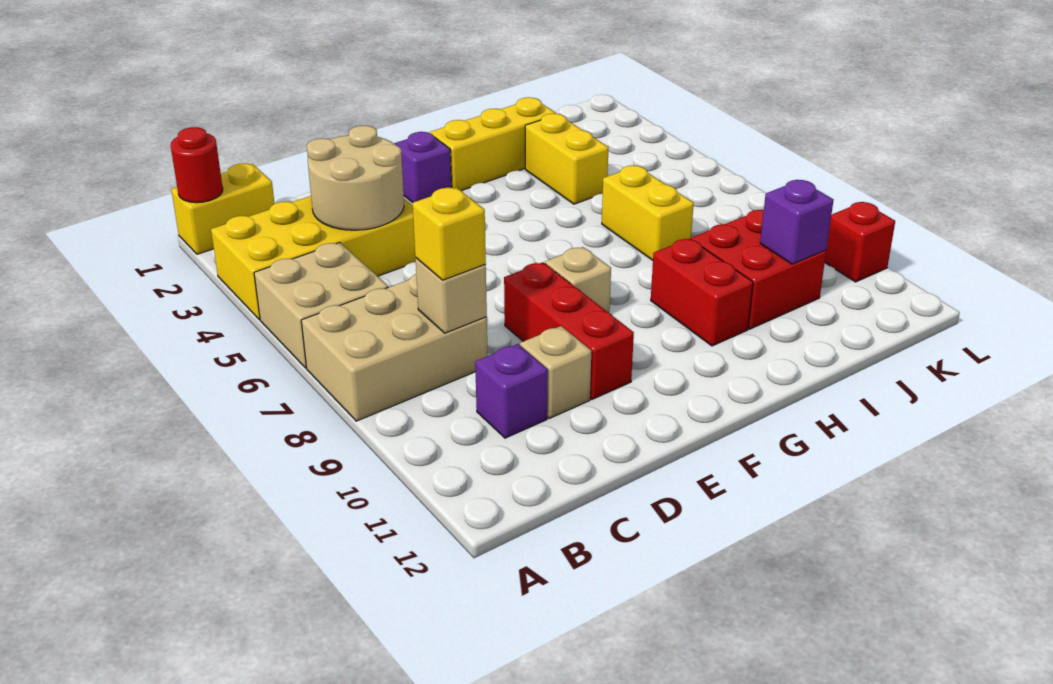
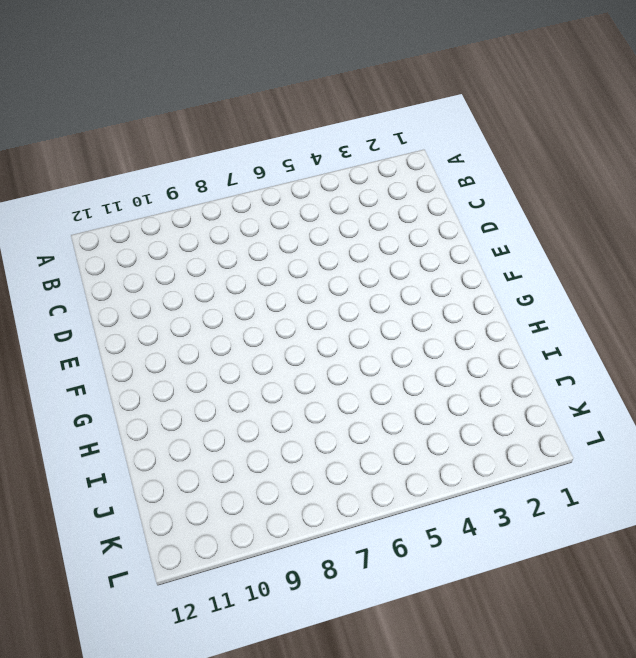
none -> yellow 1x2 brick [171,163,275,254]
none -> yellow 2x4 brick [211,196,416,320]
none -> tan 2x2 brick [254,243,388,368]

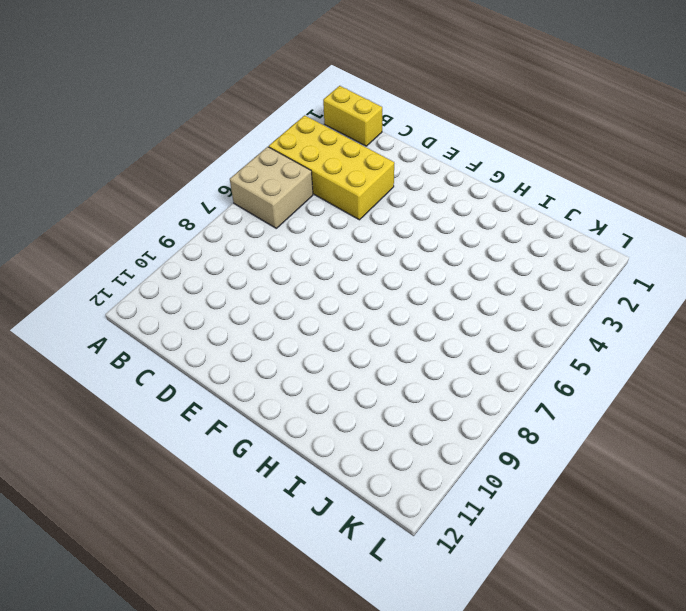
none -> tan 2x3 brick [301,274,488,421]
none -> purple 1x1 brick [475,344,548,438]
none -> tan 1x1 brick [520,326,591,418]

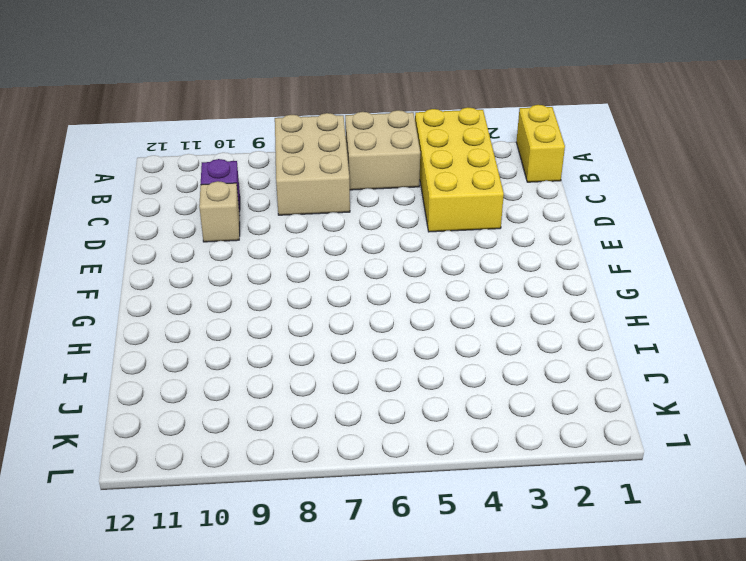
none -> red 1x3 brick [504,262,634,399]
none -> purple 1x1 brick [394,132,452,203]
none -> tan 1x1 brick [545,247,611,313]

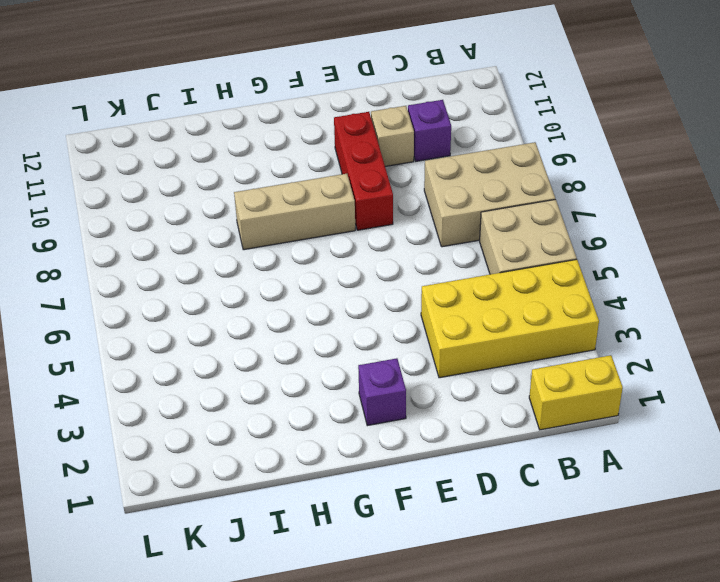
tan 1x3 brick [234,174,355,250] -> tan 1x1 brick [545,247,611,313]
none -> yellow 1x3 brick [430,97,557,191]
none -> red 1x2 brick [651,238,753,346]
none -> yellow 1x2 brick [525,113,609,204]

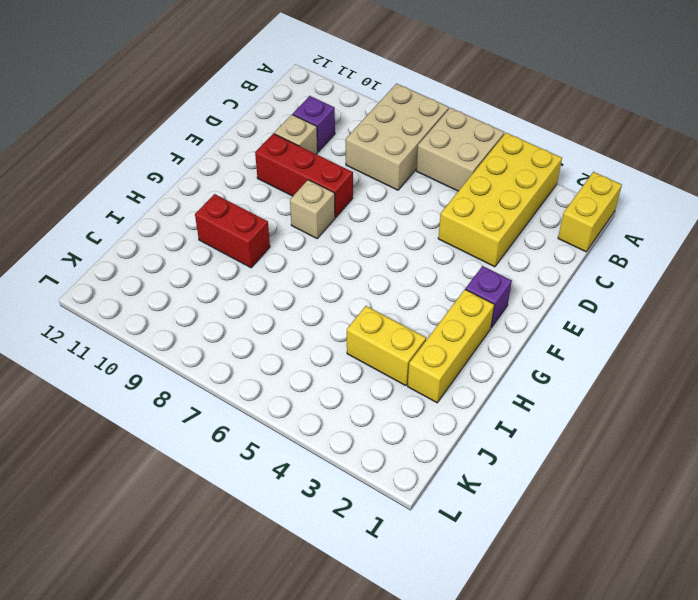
none -> yellow 1x2 brick [602,166,694,260]
none -> red 2x2 brick [691,210,826,329]
none -> red 1x1 brick [825,202,895,282]

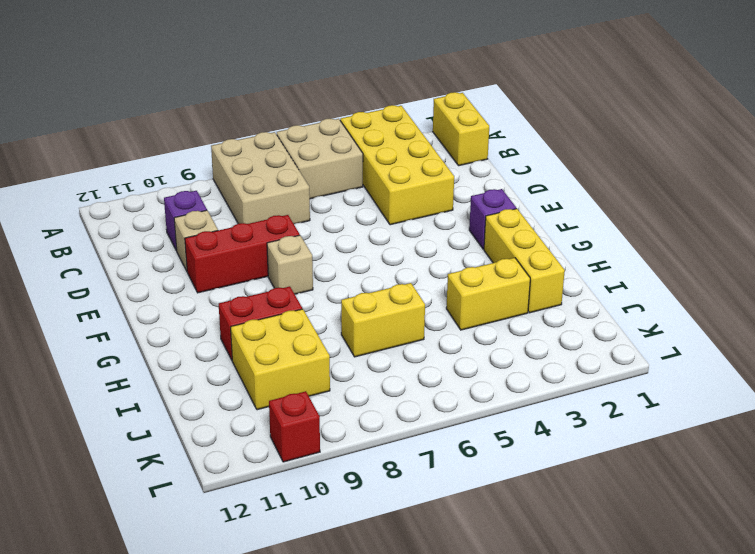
yellow 2x2 brick [231,309,330,410] -> red 2x2 brick [691,210,826,329]
none -> red 1x1 round brick [171,127,223,203]
none -> tan 2x2 round brick [307,126,404,230]
none -> tan 1x1 brick [415,258,487,333]

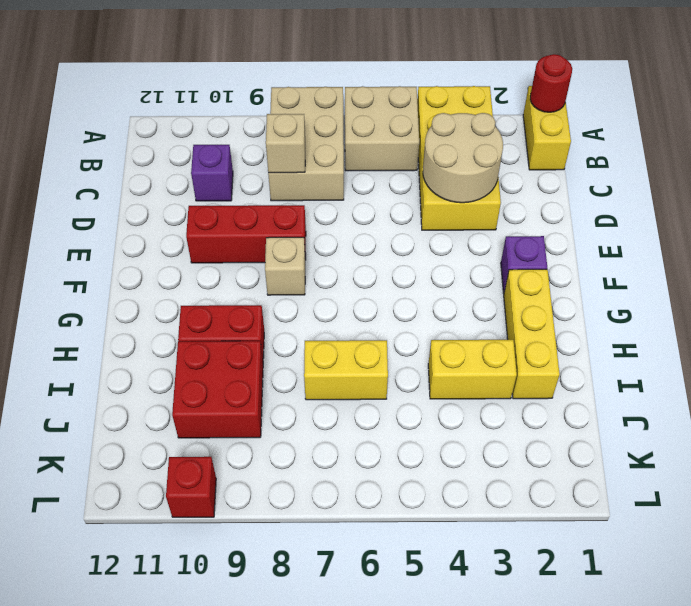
none -> tan 1x1 brick [520,326,591,418]
none -> purple 1x1 brick [760,180,833,264]
none -> yellow 1x1 brick [413,188,486,280]

